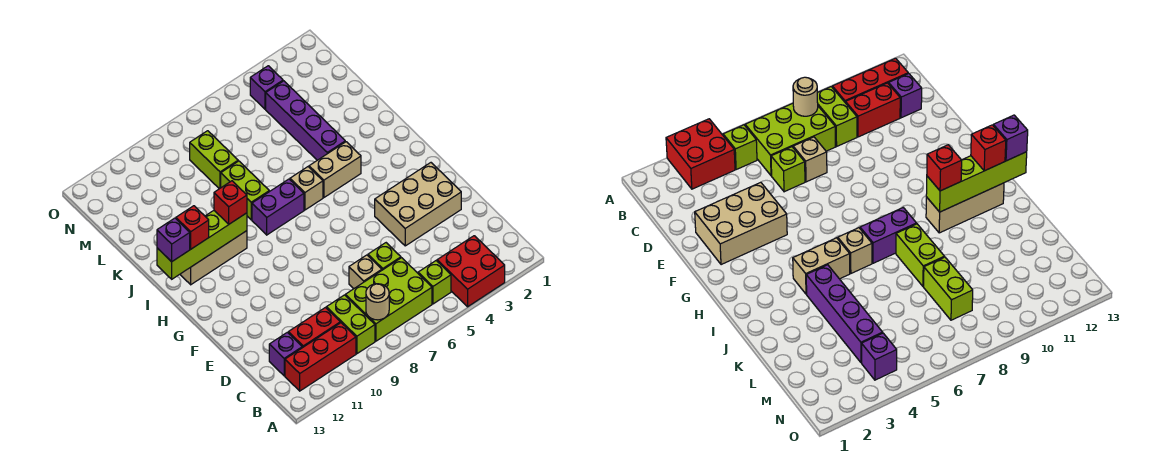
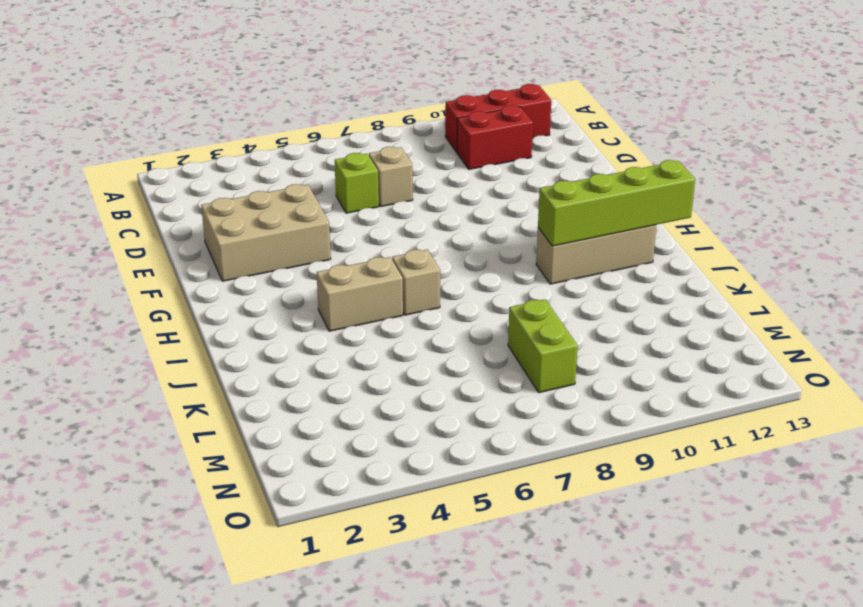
none -> red 2x2 brick [437,236,505,307]
none -> lime 1x1 brick [418,261,451,304]
none -> lime 2x3 brick [345,258,432,341]

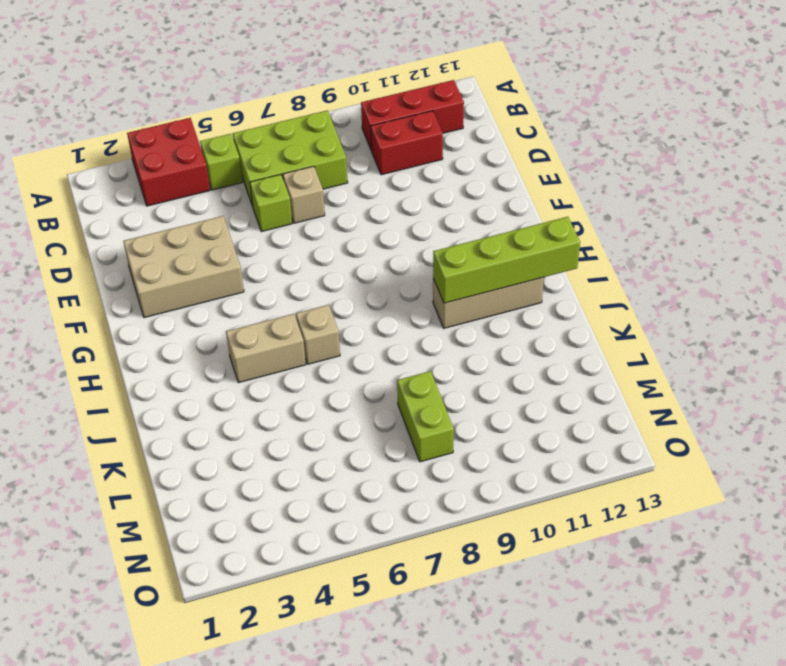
none -> lime 1x2 brick [326,295,375,354]
none -> purple 1x1 brick [269,332,302,376]
none -> purple 1x2 brick [252,179,304,235]

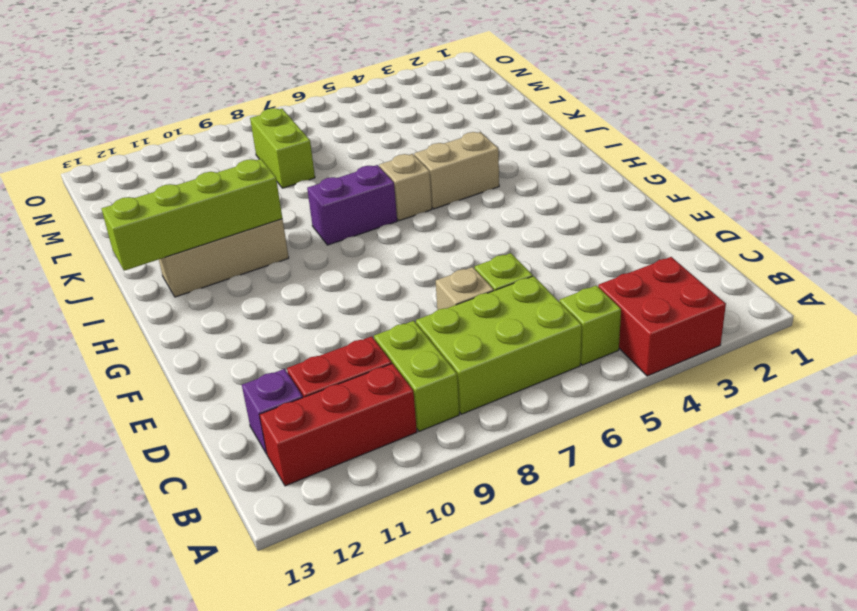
none -> tan 2x3 brick [375,163,461,246]
none -> purple 1x4 brick [266,81,345,160]
none -> lime 1x2 brick [221,161,269,220]

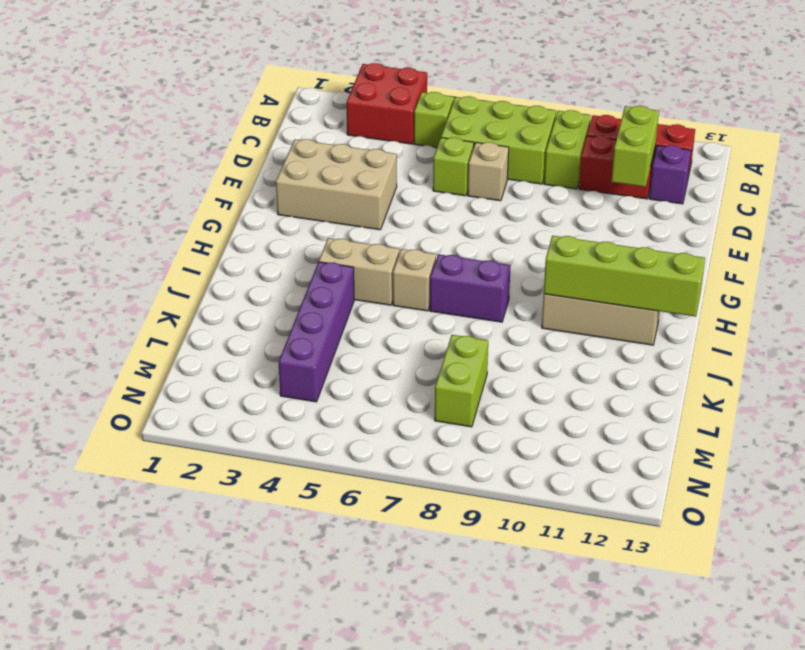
lime 1x2 brick [611,106,659,187] -> lime 1x2 brick moved to [221,161,269,220]
none -> purple 1x1 brick [250,66,283,109]
none -> tan 1x1 round brick [366,284,389,320]
none -> red 1x1 brick [214,181,247,224]

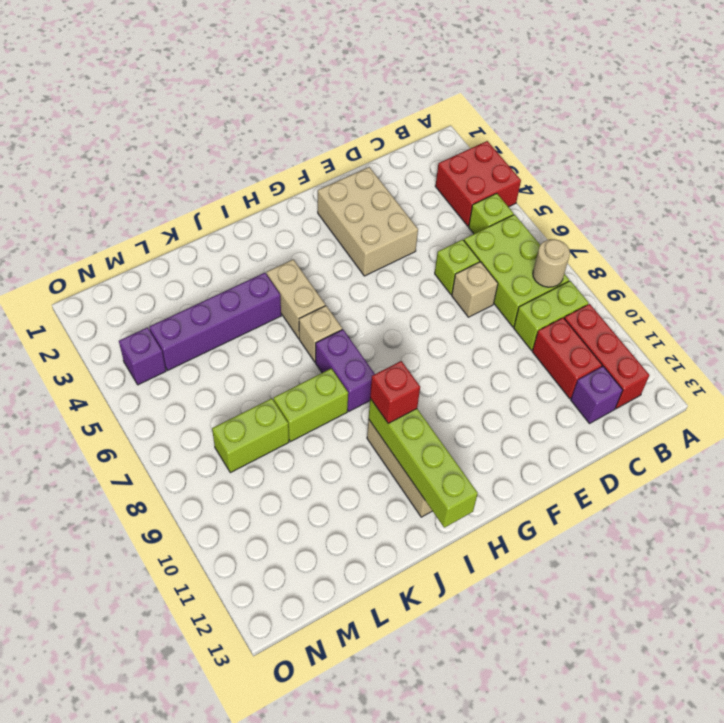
none -> red 1x1 brick [176,206,209,249]
none -> purple 1x1 brick [157,218,190,262]

